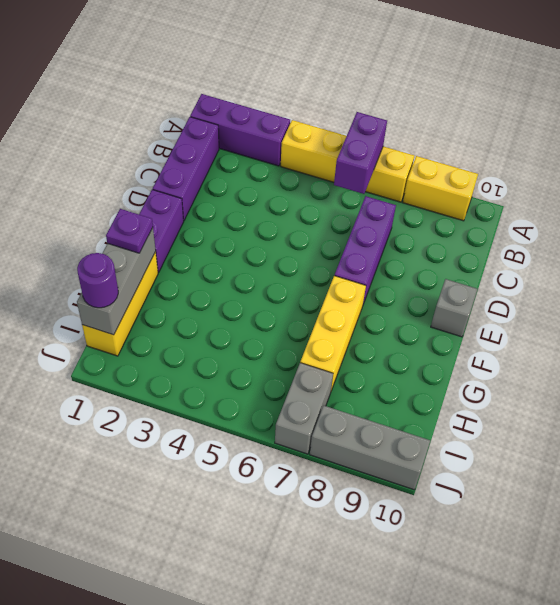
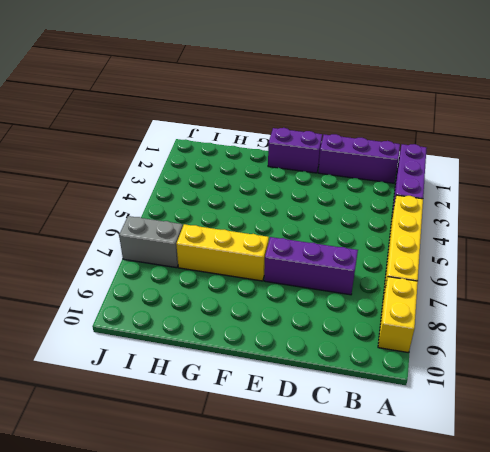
none -> grey 1x1 brick [431,279,477,337]
none -> yellow 1x3 brick [82,252,158,356]
none -> grey 1x3 brick [310,406,430,490]

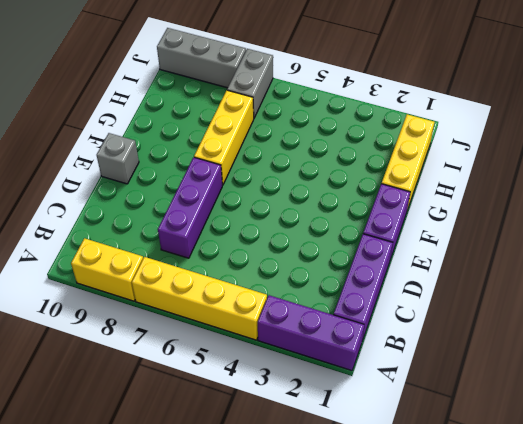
none -> purple 1x2 brick [334,112,387,194]
none -> grey 1x3 brick [77,228,156,335]
none -> purple 1x1 plate [106,209,153,253]

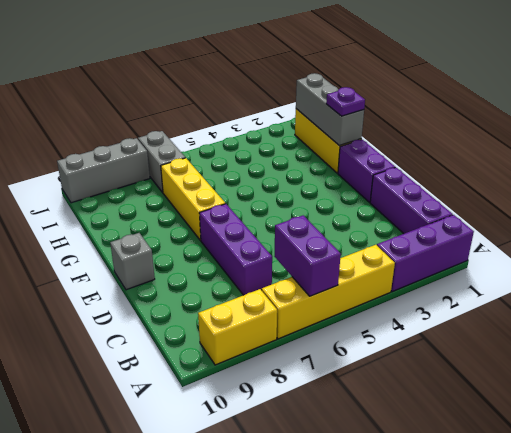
none -> purple 1x1 round brick [77,253,118,308]

